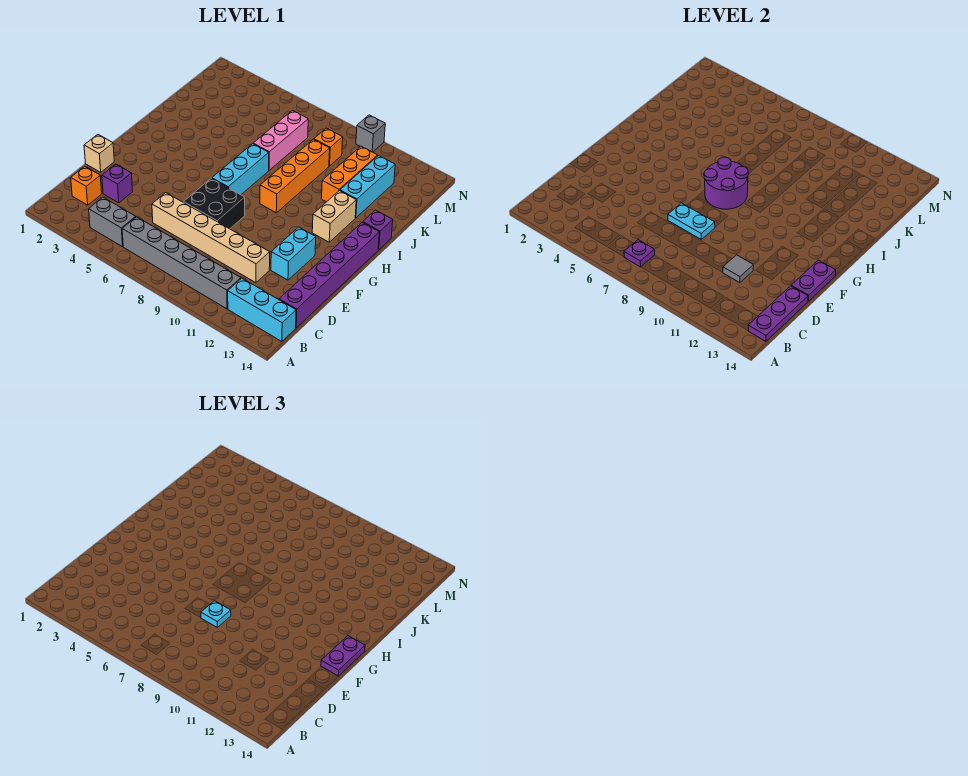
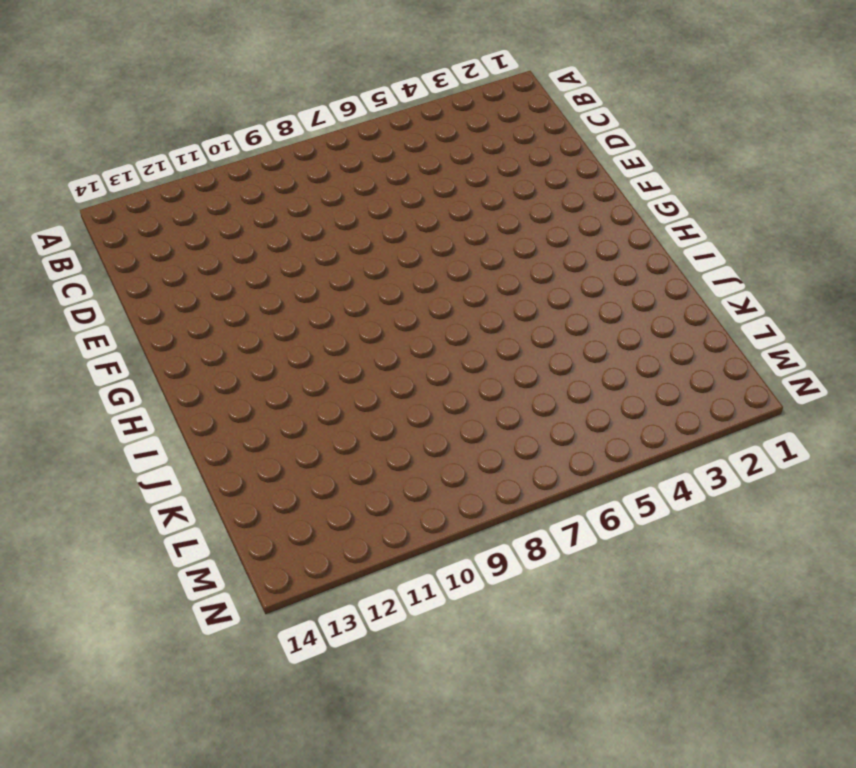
none -> grey 1x2 brick [89,197,136,247]
none -> grey 1x6 brick [122,217,241,309]
none -> cyan 1x3 brick [228,278,296,342]

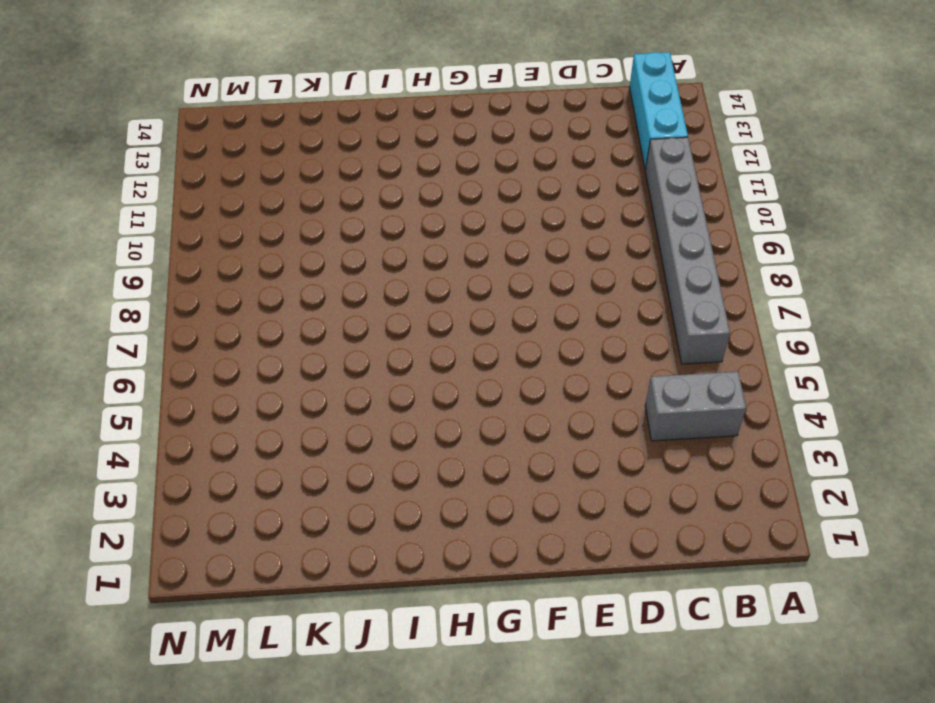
grey 1x2 brick [645,372,746,441] -> grey 1x2 brick turned to [89,197,136,247]
none -> orange 1x1 brick [71,167,102,205]
none -> purple 1x6 brick [279,222,379,328]
none -> purple 1x1 brick [102,164,133,203]

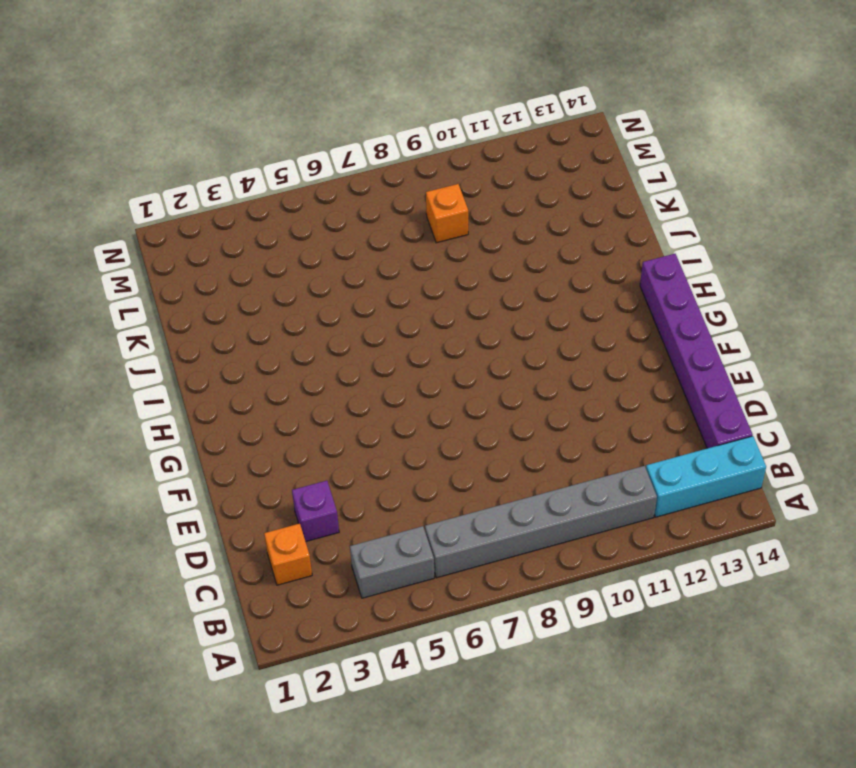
none -> tan 1x6 brick [152,193,270,283]
none -> tan 1x1 brick [84,135,114,172]
none -> black 2x2 brick [183,178,245,229]

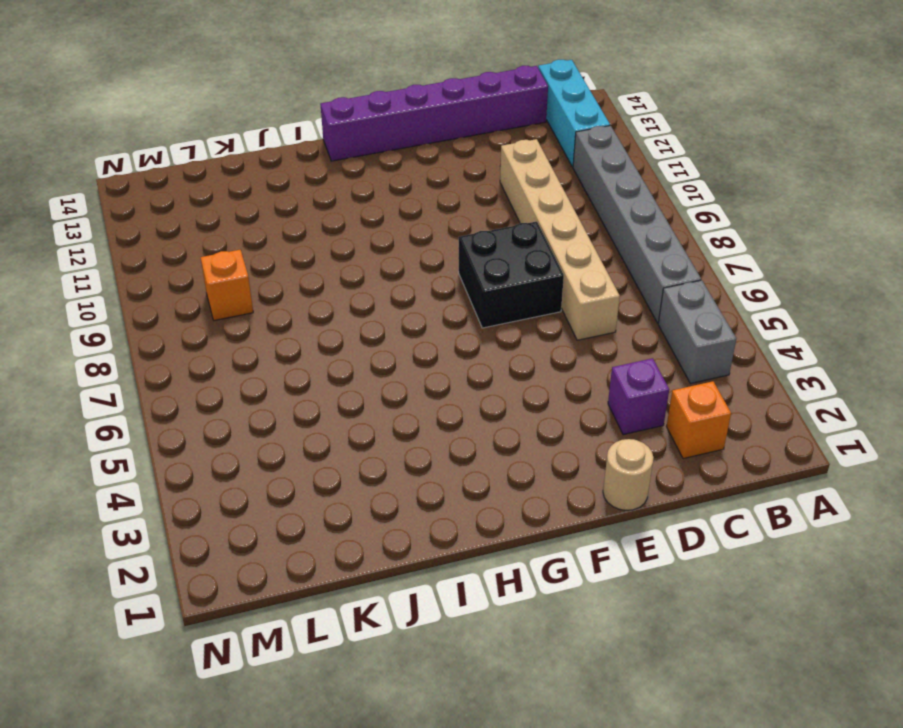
tan 1x1 round brick [603,439,654,510] -> tan 1x1 brick [84,135,114,172]
none -> cyan 1x2 brick [271,227,316,280]
none -> cyan 1x3 brick [212,144,269,195]
none -> orange 1x4 brick [260,139,330,213]

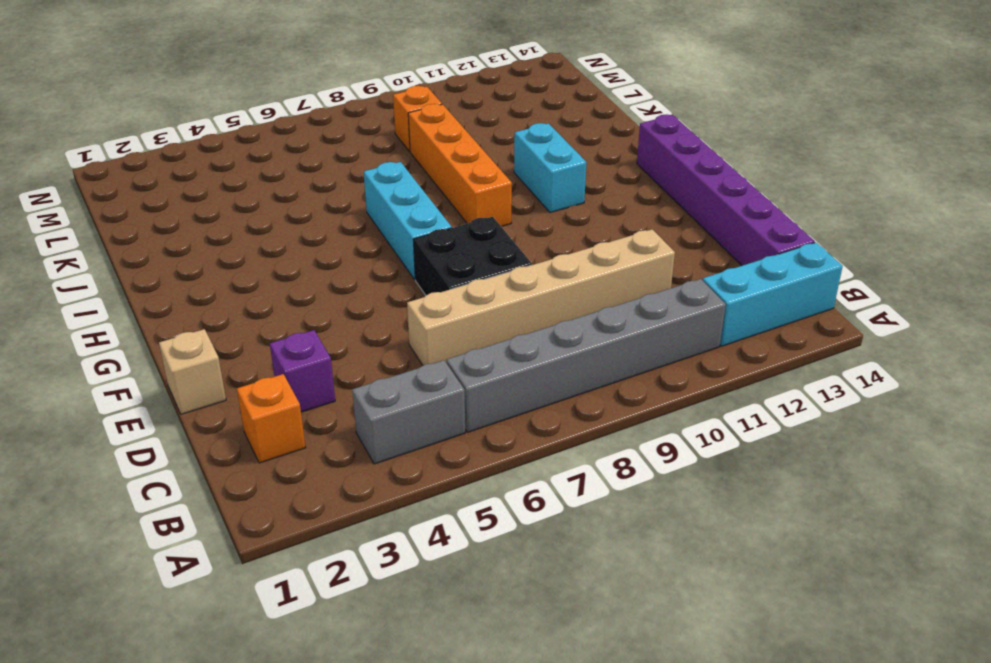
cyan 1x2 brick [514,123,587,213] -> cyan 1x2 brick moved to [271,227,316,280]
none -> tan 1x2 brick [312,191,356,242]
none -> purple 1x1 brick [363,210,393,250]
none -> pink 1x3 brick [253,110,308,170]

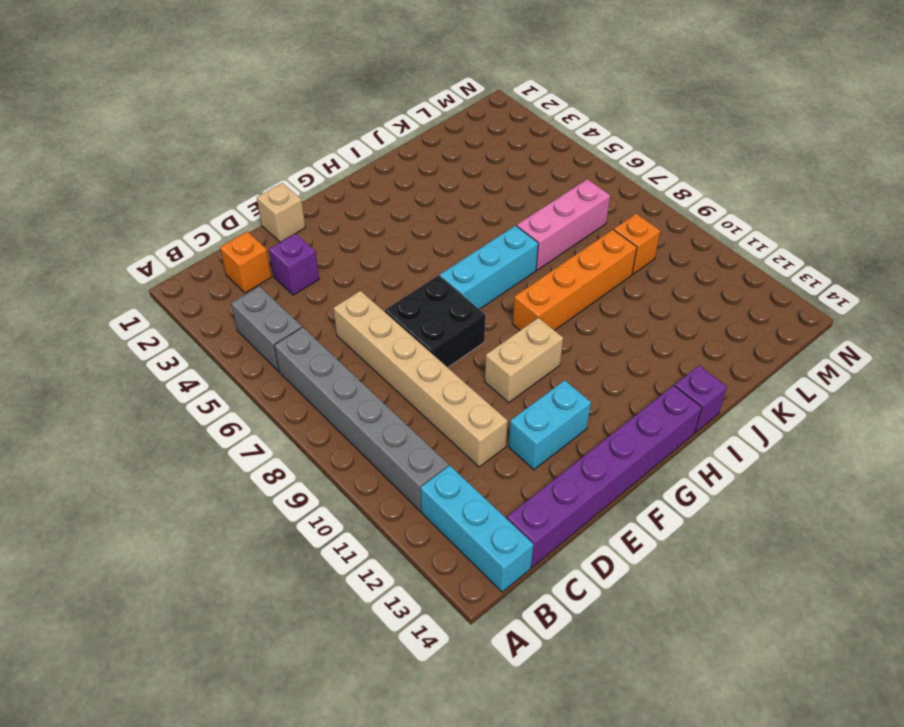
tan 1x2 brick [485,318,563,402] -> tan 1x2 brick moved to [312,191,356,242]
none -> orange 1x3 brick [322,146,378,202]
none -> cyan 1x3 brick [340,156,395,218]
none -> grey 1x1 brick [356,115,385,152]

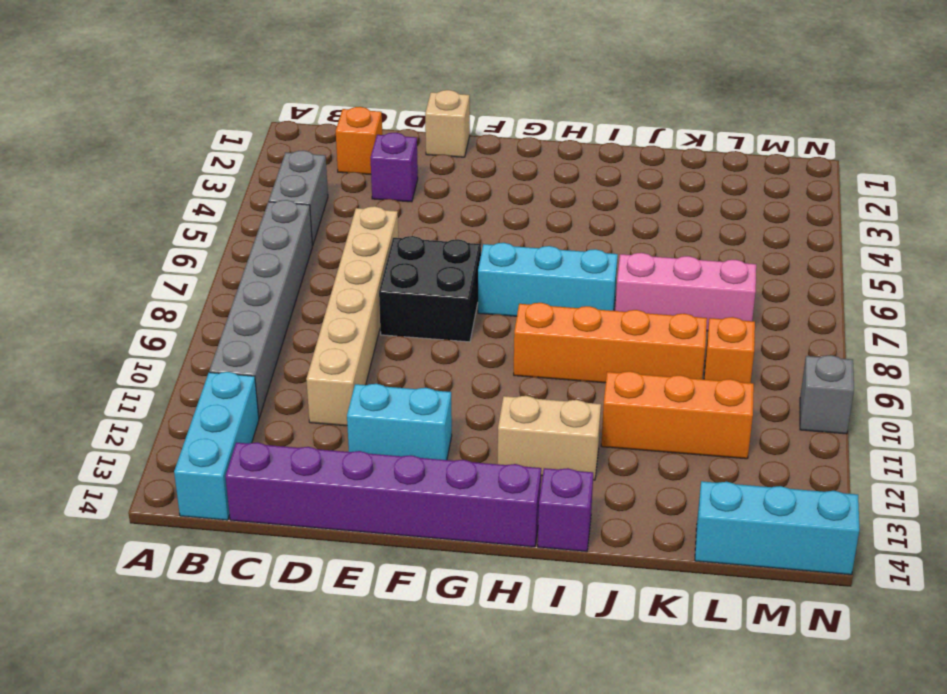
cyan 1x3 brick [695,481,860,575] -> cyan 1x3 brick moved to [340,156,395,218]
none -> purple 1x1 plate [624,240,655,267]
none -> purple 1x3 plate [748,286,808,342]
none -> grey 1x1 tile [723,255,754,283]

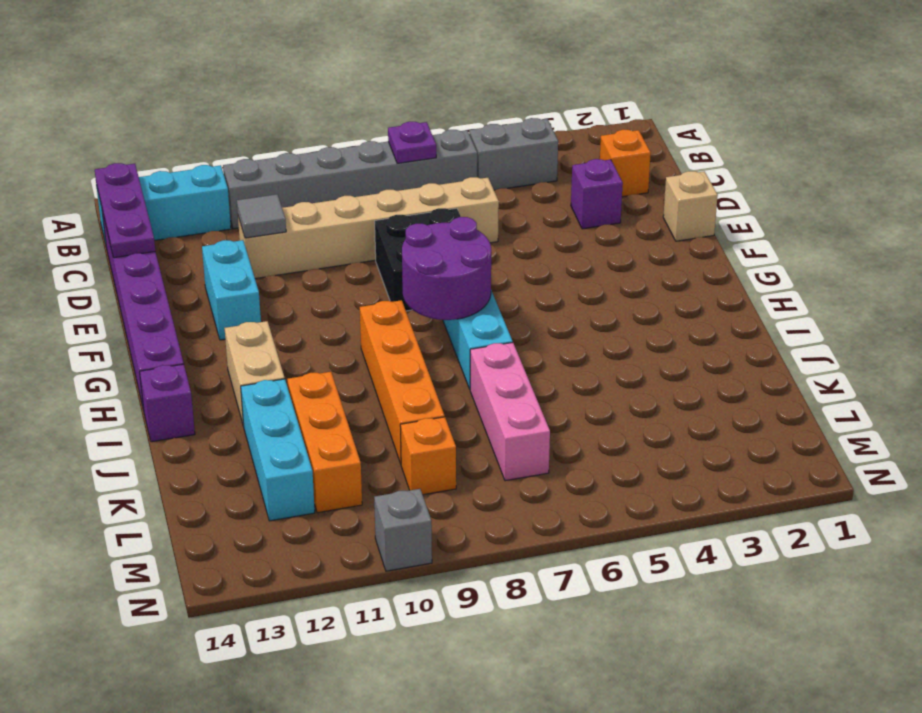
none -> cyan 1x2 plate [668,203,715,239]
none -> purple 1x2 plate [791,260,836,301]
none -> cyan 1x1 plate [201,601,231,627]

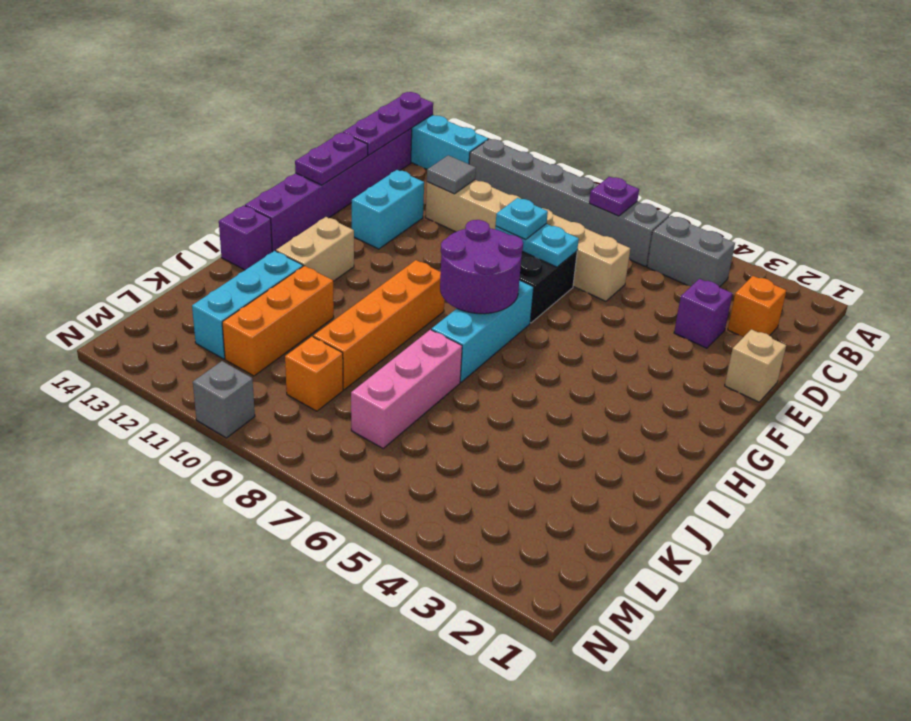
none -> purple 1x2 plate [321,636,365,676]

